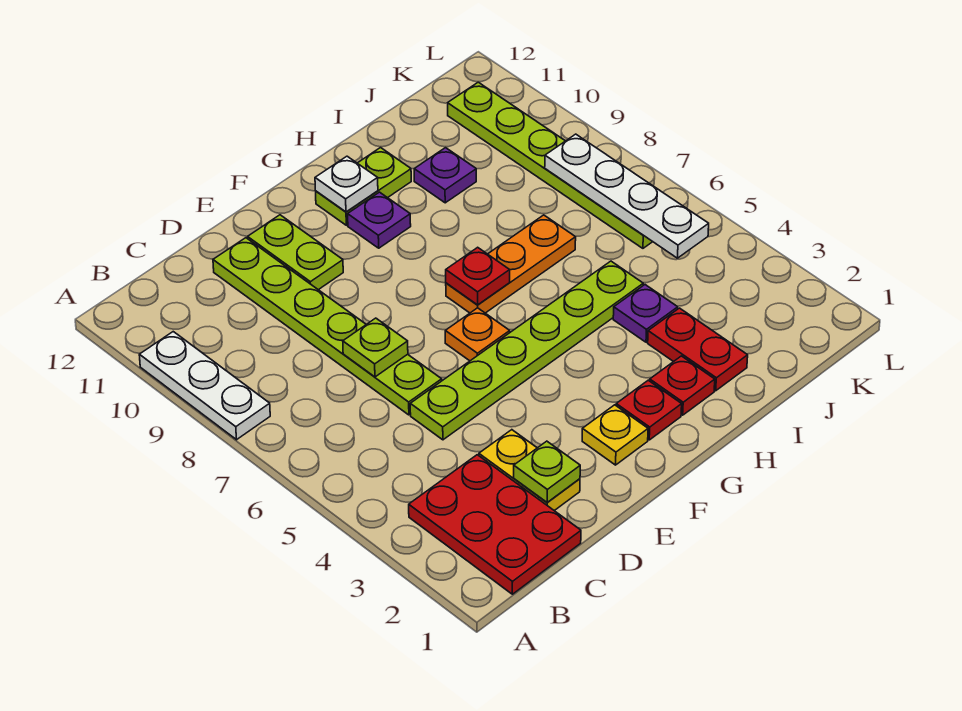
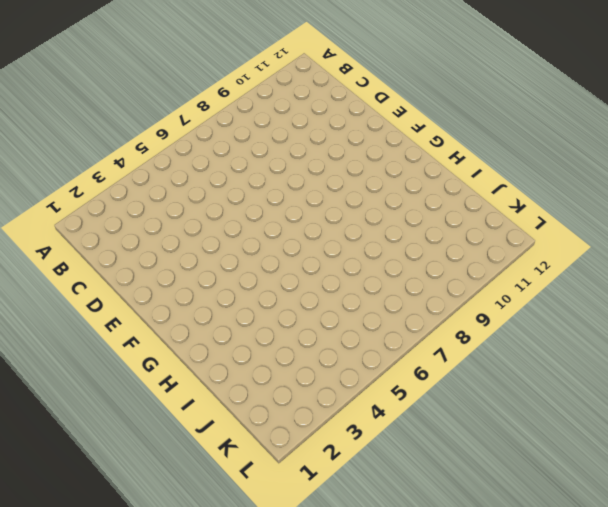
none -> white 1x3 plate [139,332,270,440]
none -> red 2x3 plate [409,455,581,594]
none -> yellow 1x2 plate [479,430,580,511]

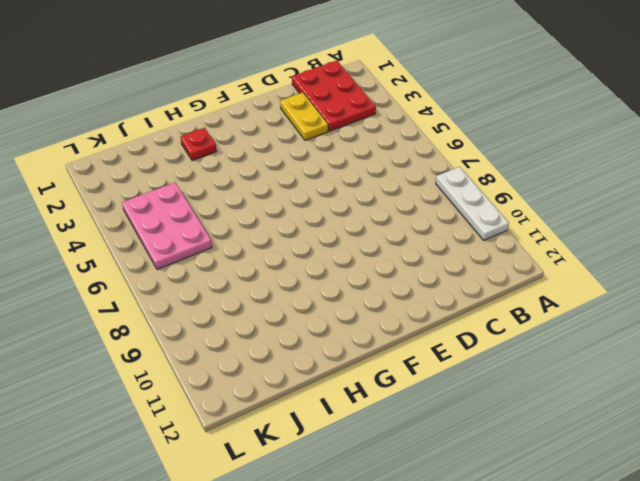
pink 2x3 plate [122,183,212,269] -> lime 1x6 plate [448,82,653,248]
none -> lime 1x6 plate [410,261,643,440]
none -> lime 1x6 plate [213,238,442,415]
none -> lime 1x2 plate [248,215,343,290]

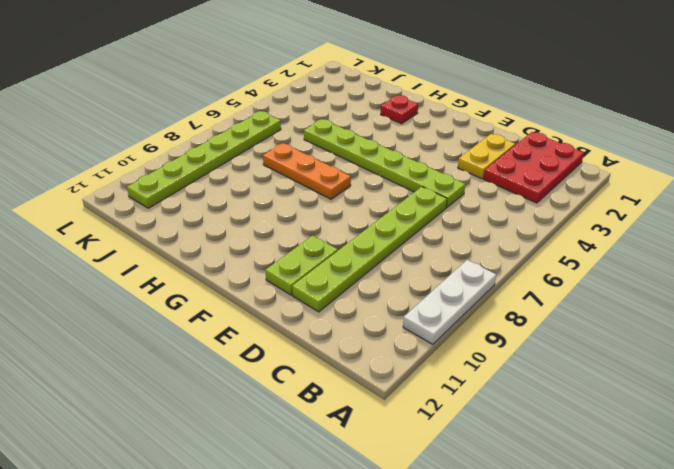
none -> yellow 1x1 plate [582,405,648,465]
none -> orange 1x1 plate [445,308,510,361]
none -> red 1x1 plate [616,380,682,440]

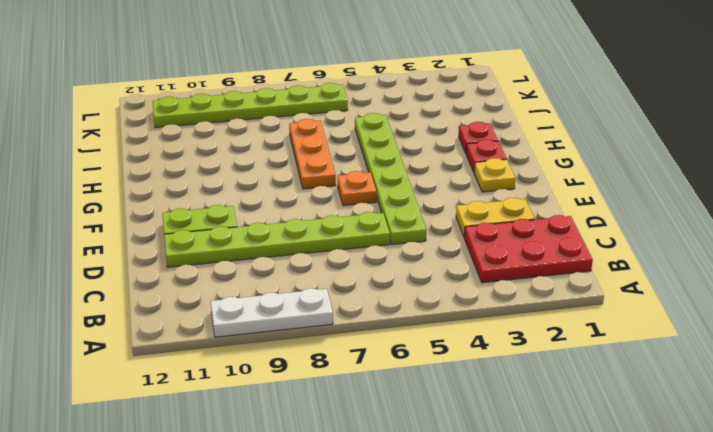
none -> purple 1x1 plate [348,192,411,248]
none -> lime 1x2 plate [316,148,411,225]
none -> red 1x2 plate [648,308,748,391]

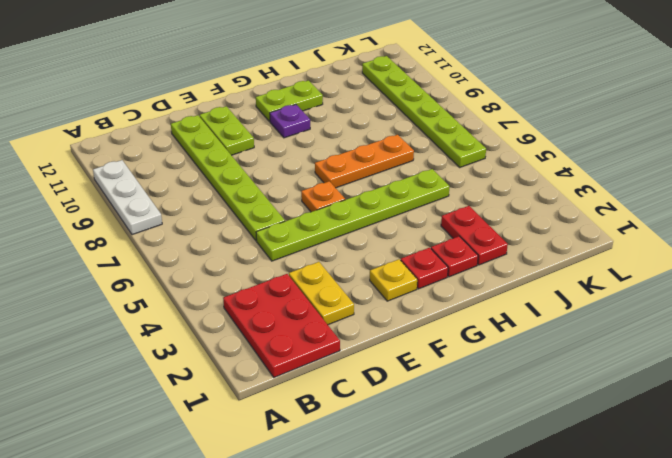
none -> purple 1x1 plate [613,285,678,342]
none -> purple 1x1 plate [414,148,476,203]
none -> lime 1x1 plate [514,441,580,502]

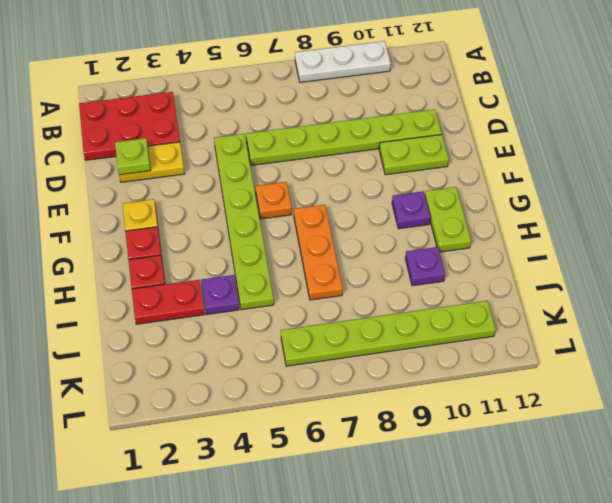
none -> lime 1x1 plate [343,318,408,377]
none -> red 1x1 plate [446,247,510,305]
none -> white 1x1 plate [315,156,378,212]

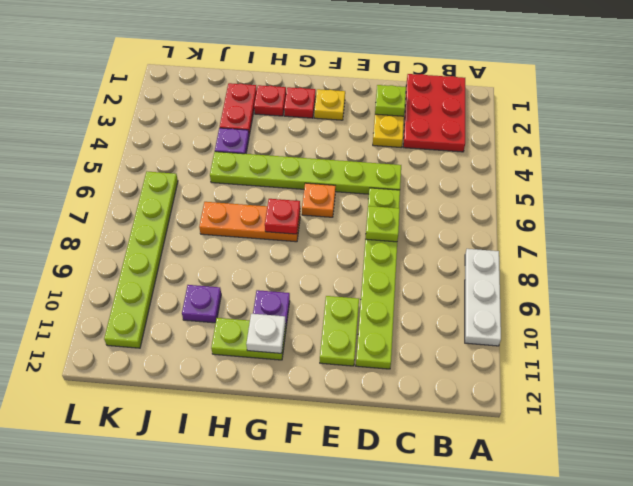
none -> white 1x4 plate [545,134,709,258]

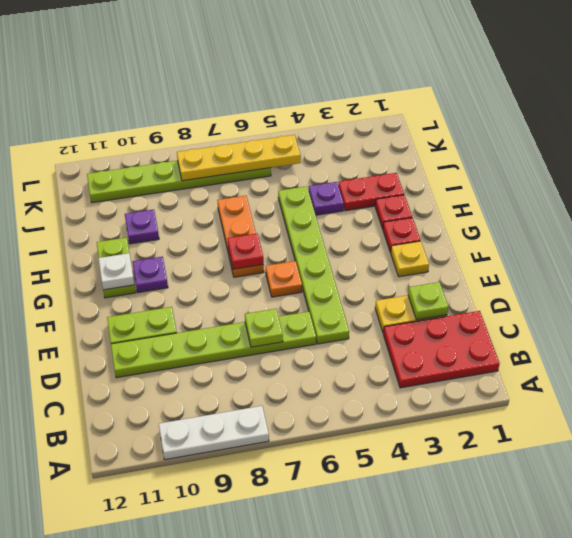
yellow 1x4 plate [177,135,301,181] -> white 1x4 plate [545,134,709,258]

